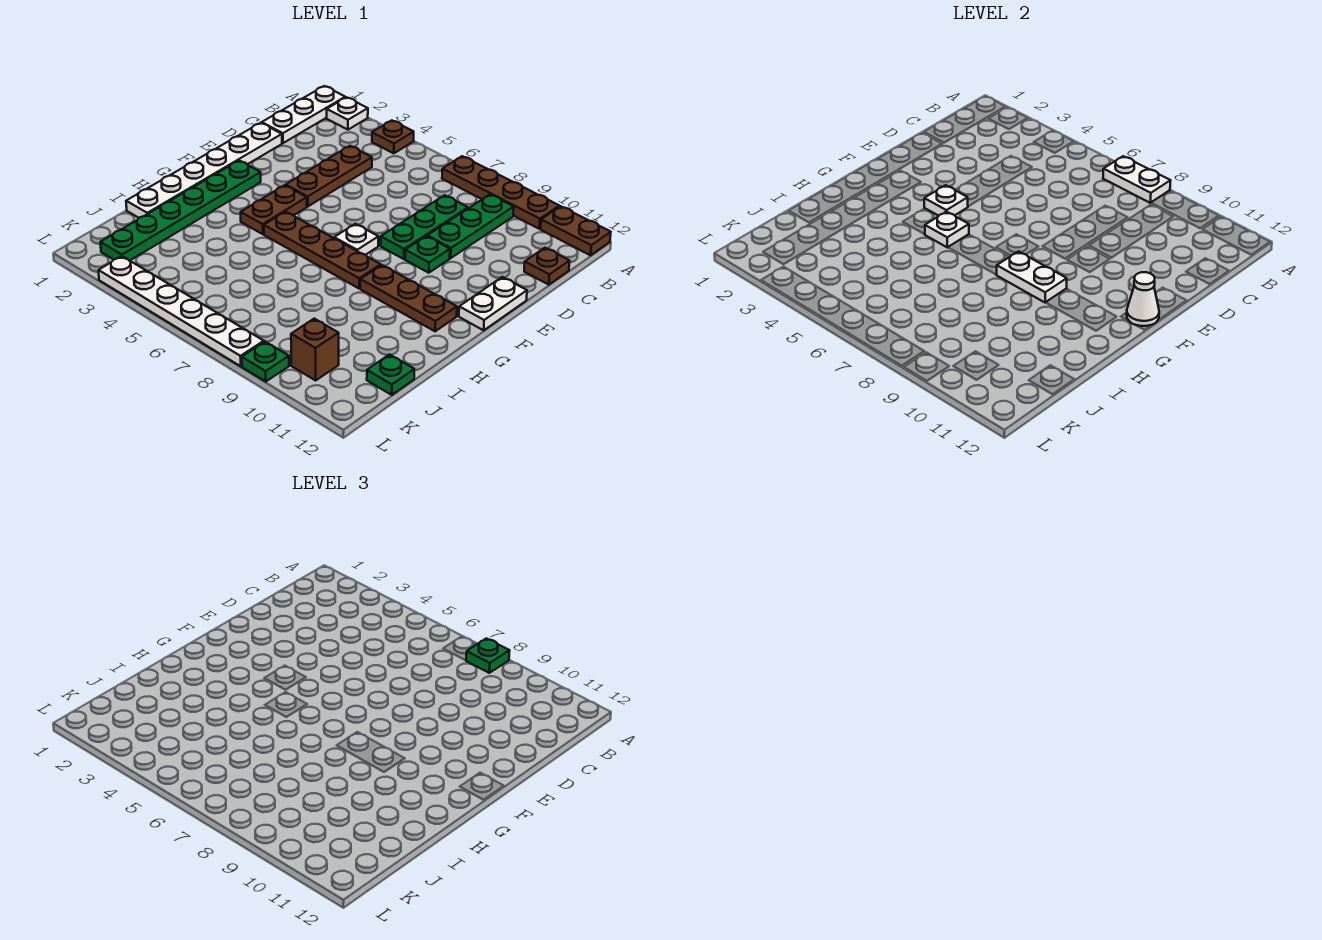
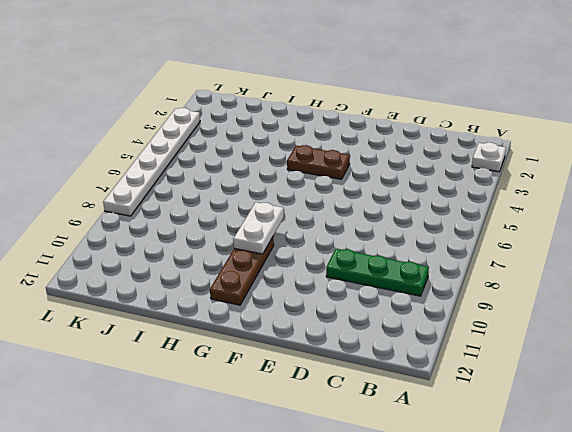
none -> white 1x3 plate [262,86,345,143]
none -> brown 1x1 plate [372,120,414,153]
none -> brown 1x4 plate [442,156,559,229]

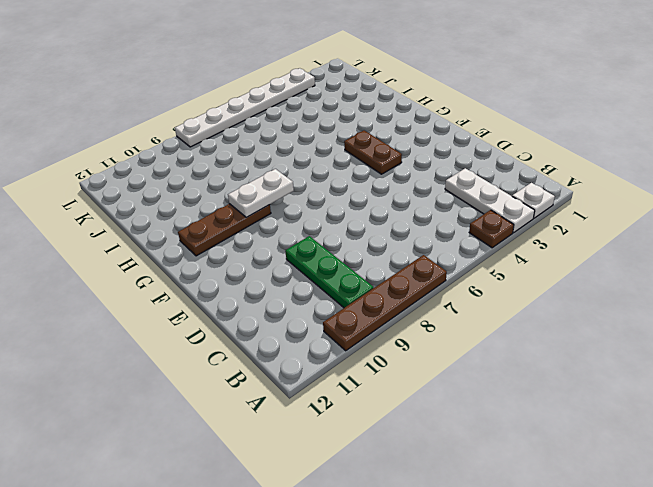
white 1x3 plate [445,168,535,233] -> white 1x3 plate moved to [262,86,345,143]
none -> brown 1x2 plate [541,206,611,255]
none -> brown 1x3 plate [286,146,372,206]
none -> green 1x3 plate [381,195,468,259]

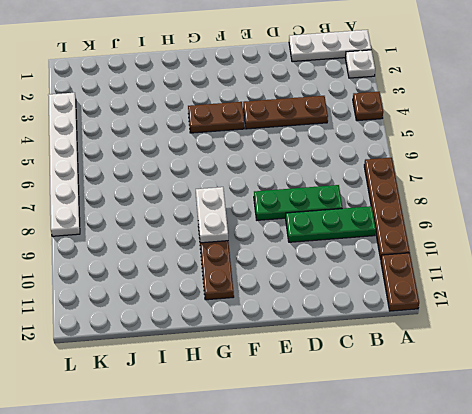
none -> brown 1x1 plate [524,248,570,285]
none -> white 1x6 plate [126,123,282,218]
none -> green 1x1 plate [405,236,450,273]

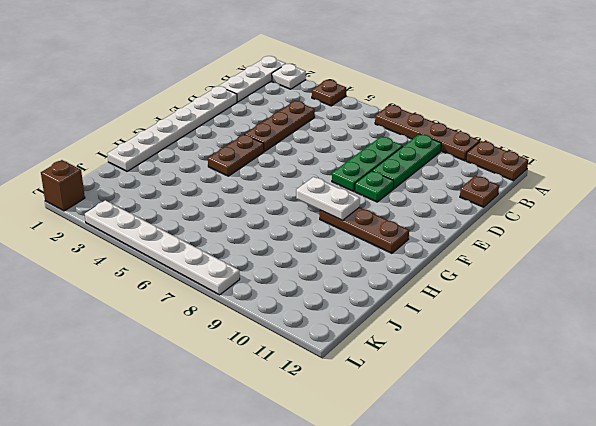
brown 1x1 brick [41,160,85,211] -> brown 1x1 brick moved to [291,319,339,380]
none -> white 1x2 plate [459,277,527,330]
none -> green 1x6 plate [100,160,261,261]
none -> white 1x1 plate [334,224,378,255]

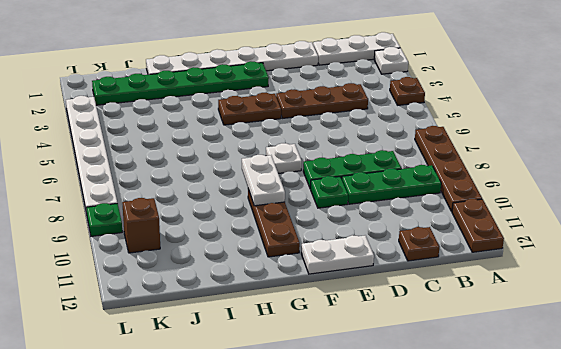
none -> brown 1x4 plate [264,212,381,288]
none -> green 1x1 plate [367,355,414,395]
none -> white 1x2 plate [1103,156,1171,203]

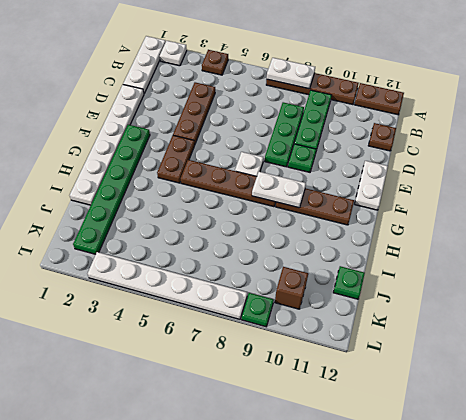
none -> white 1x1 plate [924,185,968,216]
none -> white 1x1 cone [1127,272,1159,326]
none -> white 1x1 plate [925,212,969,248]

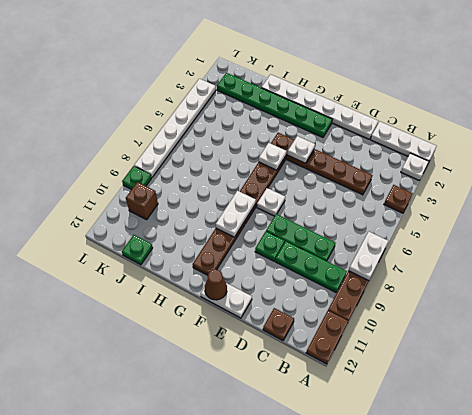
brown 1x1 cone [205,269,227,300] -> white 1x1 cone [1127,272,1159,326]
none -> green 1x1 plate [466,638,510,673]

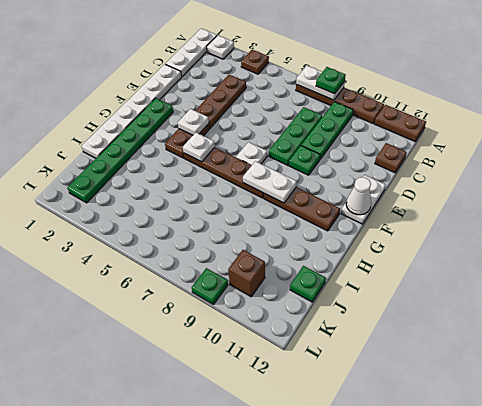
none -> white 1x6 plate [98,256,264,366]

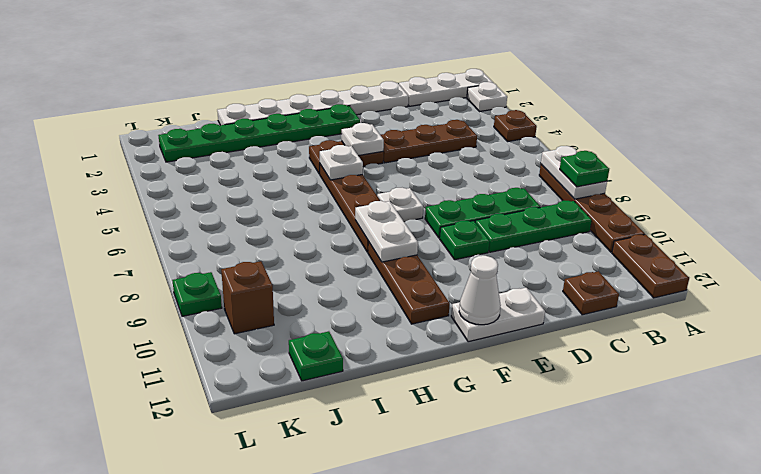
none -> white 1x6 plate [98,256,264,366]

